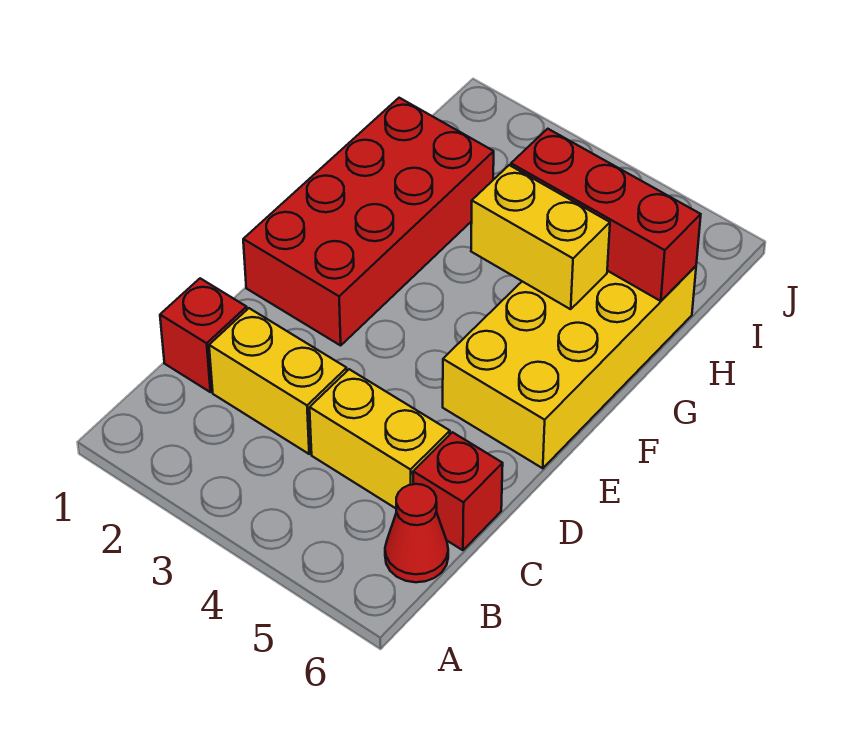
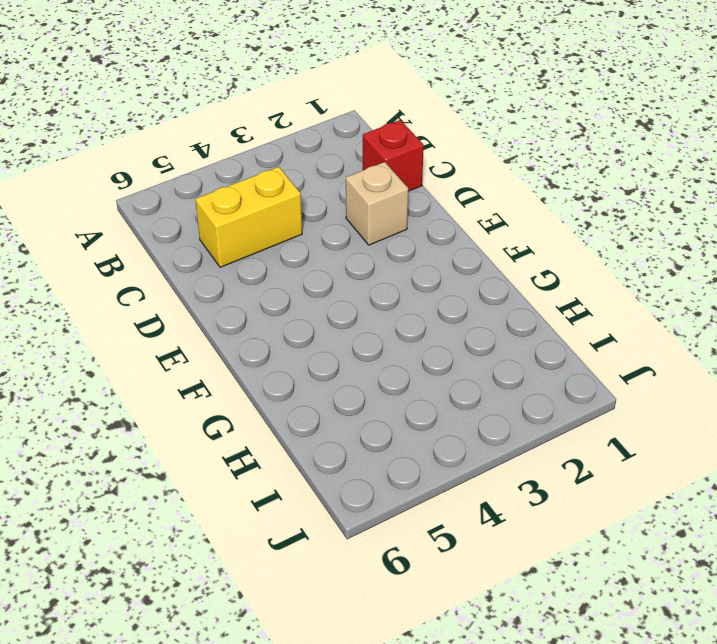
tan 1x1 brick [346,162,408,245] -> none
none -> red 1x1 cone [385,484,448,582]
none -> yellow 1x2 brick [209,308,347,454]

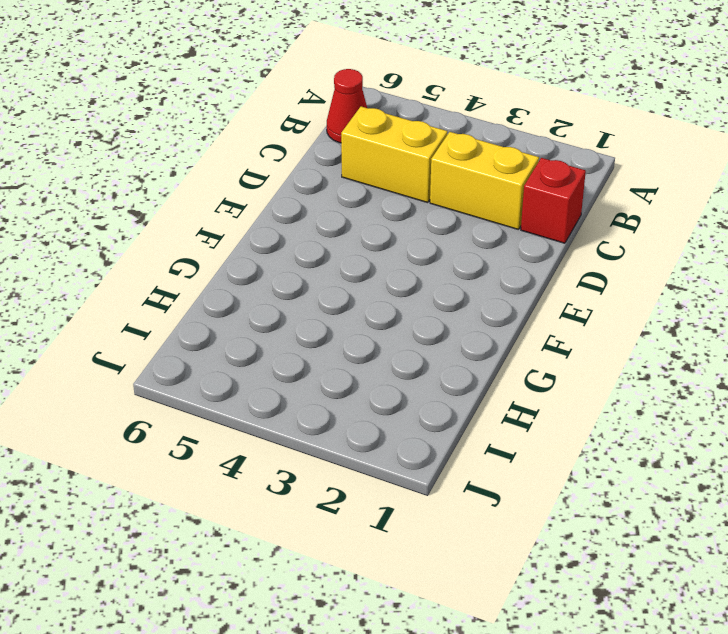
none -> red 1x1 brick [413,432,503,550]
none -> red 2x4 brick [243,98,494,345]

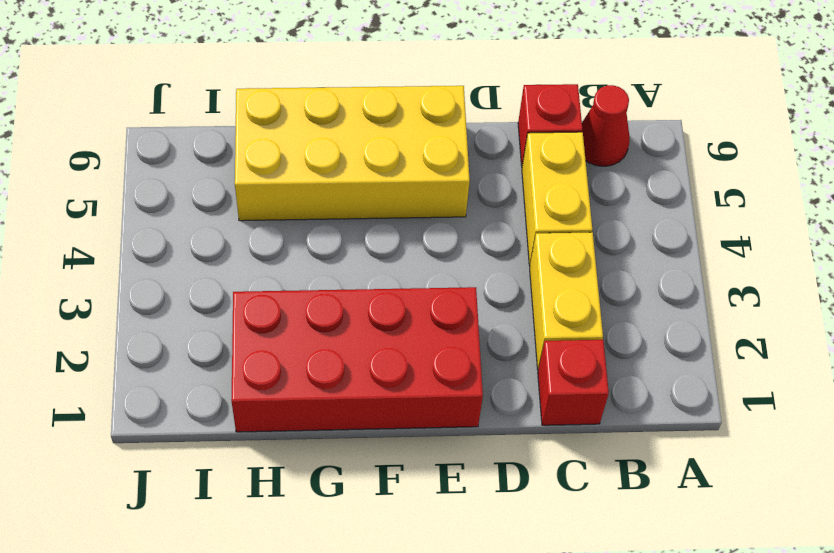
none -> yellow 1x2 brick [471,165,610,309]
none -> red 1x3 brick [511,129,701,301]

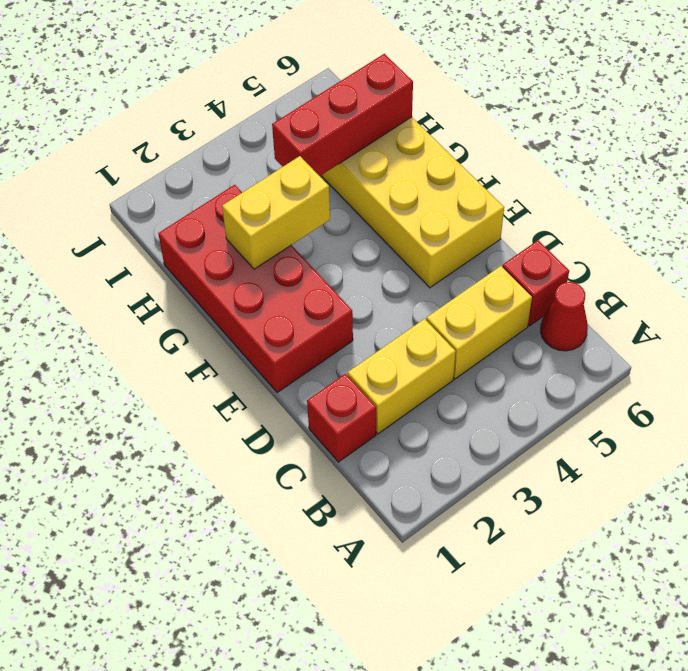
yellow 1x2 brick [222,156,330,269] -> yellow 1x2 brick moved to [471,165,610,309]

